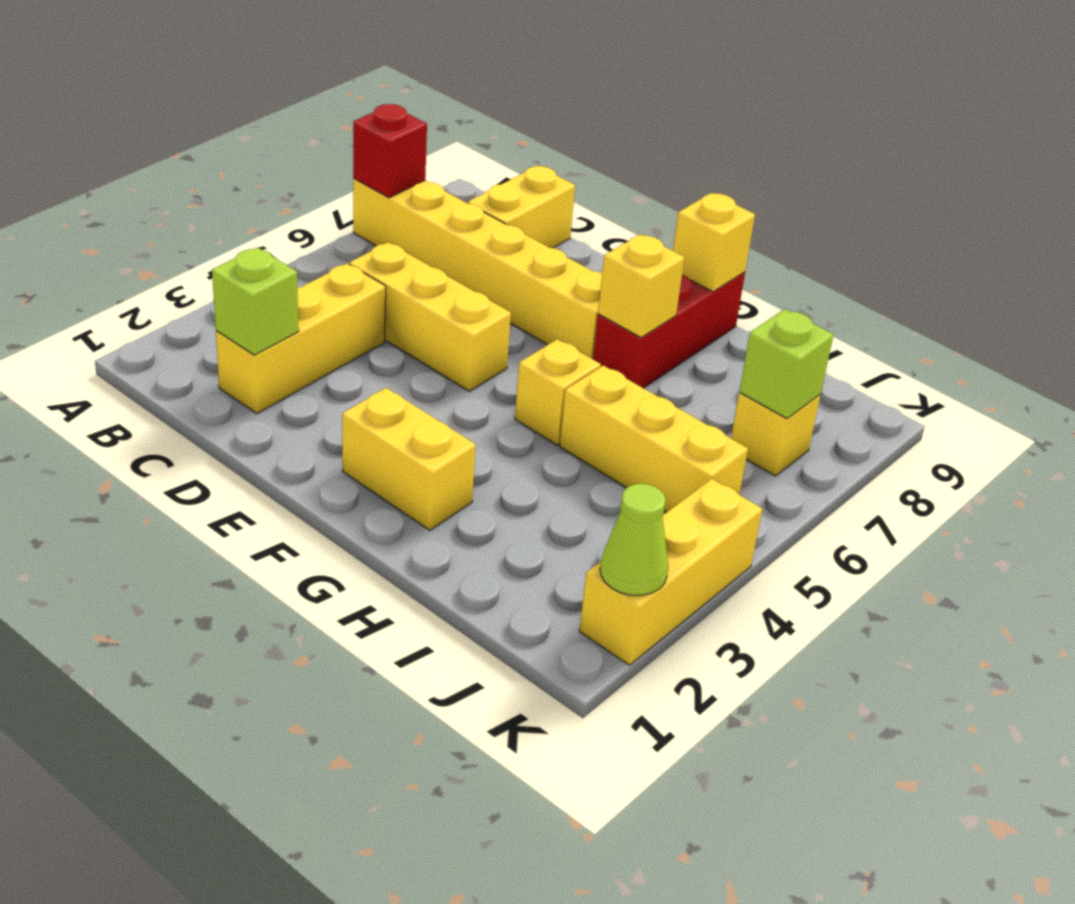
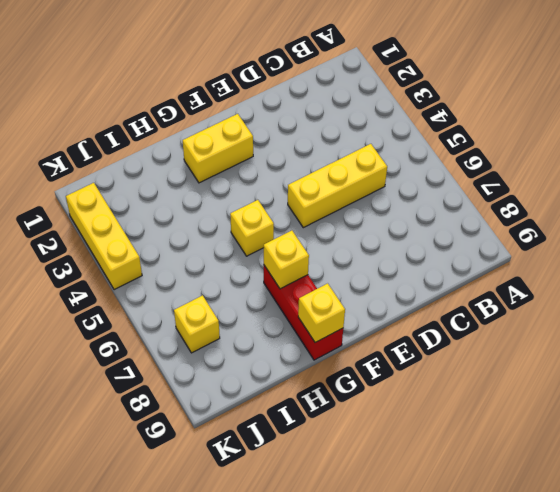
none -> yellow 1x6 brick [353,178,602,359]
none -> yellow 1x3 brick [216,263,386,414]
none -> yellow 1x2 brick [468,166,575,248]

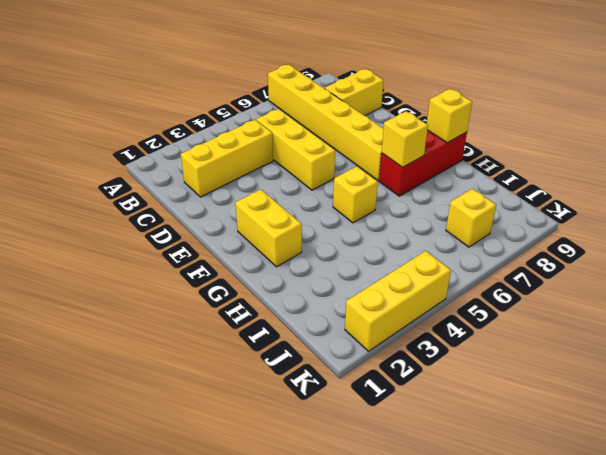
none -> yellow 1x3 brick [560,365,748,512]
none -> red 1x1 brick [353,104,427,198]
none -> lime 1x1 brick [212,247,299,355]

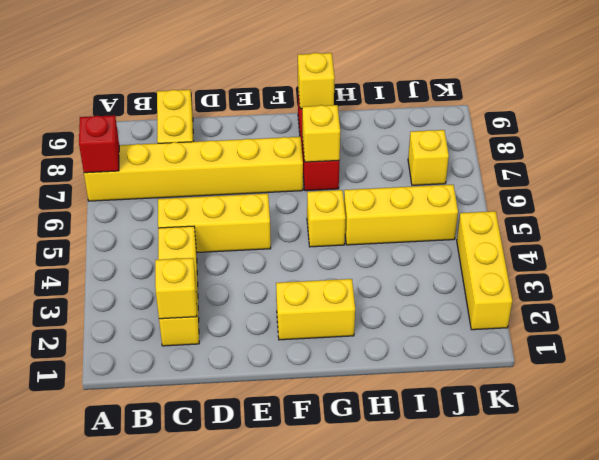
yellow 1x1 brick [155,258,197,319] -> lime 1x1 brick [212,247,299,355]
none -> lime 1x1 brick [739,309,834,419]
none -> lime 1x1 cone [600,484,668,595]

